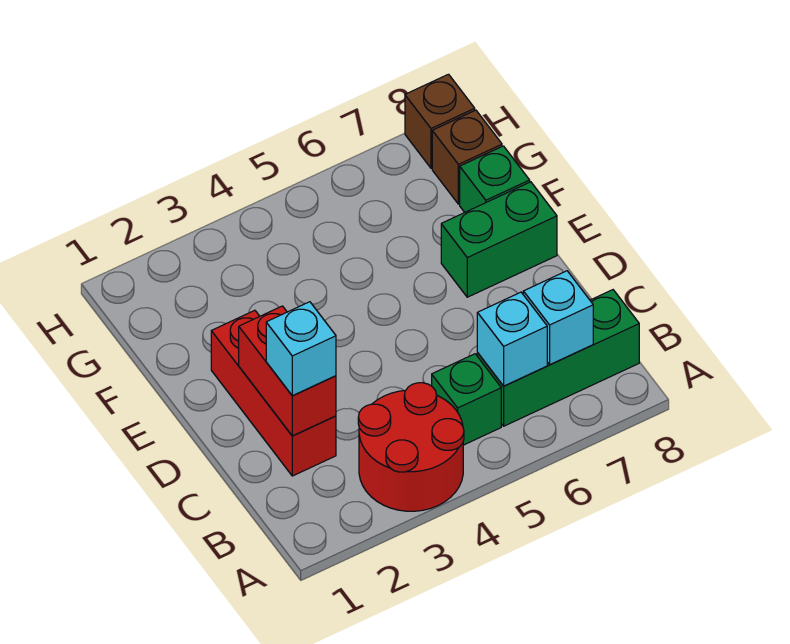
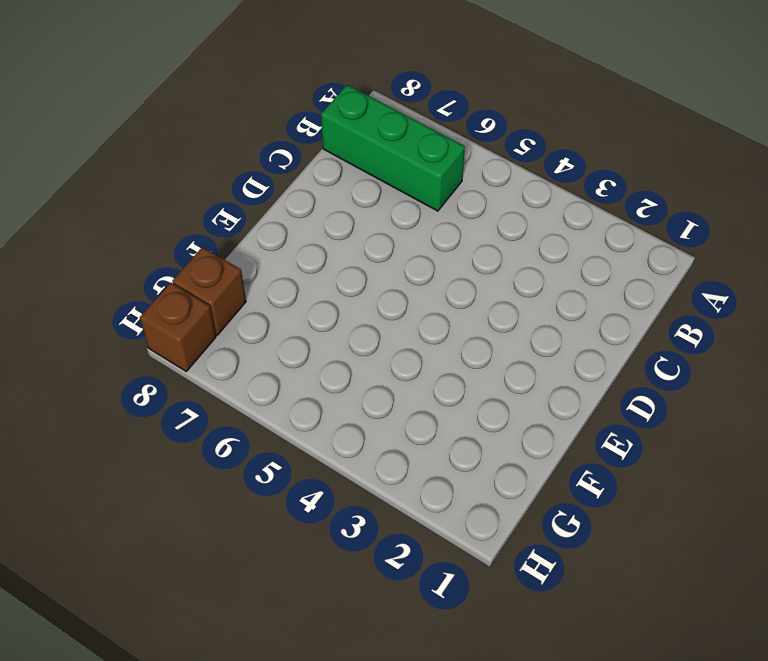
none -> red 2x2 round brick [358,383,464,511]
none -> green 1x1 brick [432,354,501,445]
none -> red 1x3 brick [211,310,336,476]

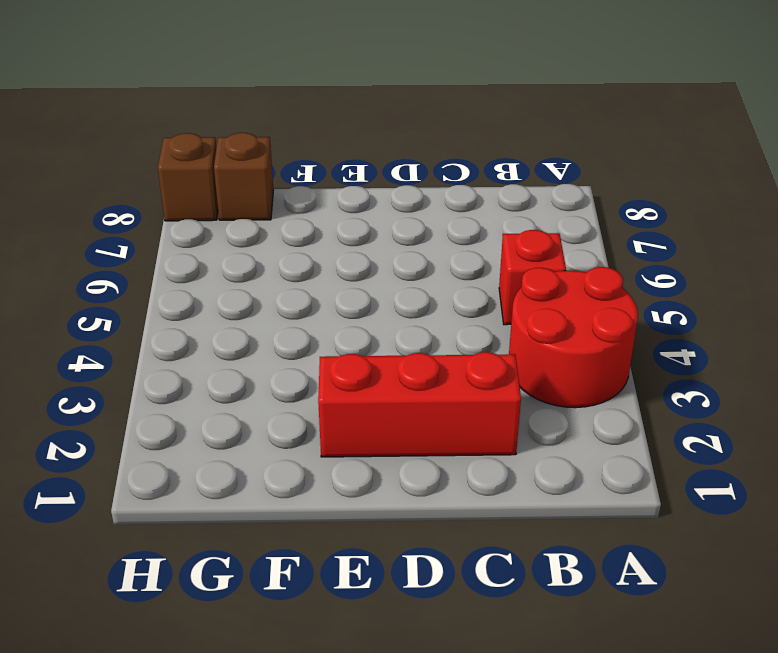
red 1x1 brick [499,230,566,325] -> green 1x1 brick [432,354,501,445]
none -> green 1x3 brick [477,290,639,426]
none -> green 1x2 brick [441,182,557,297]
none -> green 1x1 brick [460,146,530,212]

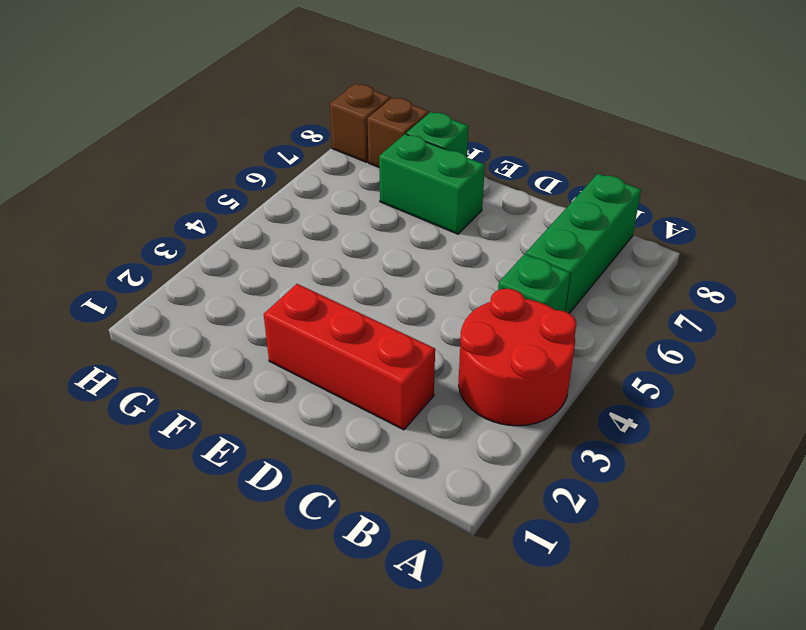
green 1x2 brick [379,134,485,234] -> green 1x2 brick turned to [441,182,557,297]
none -> cyan 1x1 brick [477,292,547,386]
none -> cyan 1x1 brick [523,271,593,364]
none -> red 1x2 brick [239,306,336,436]

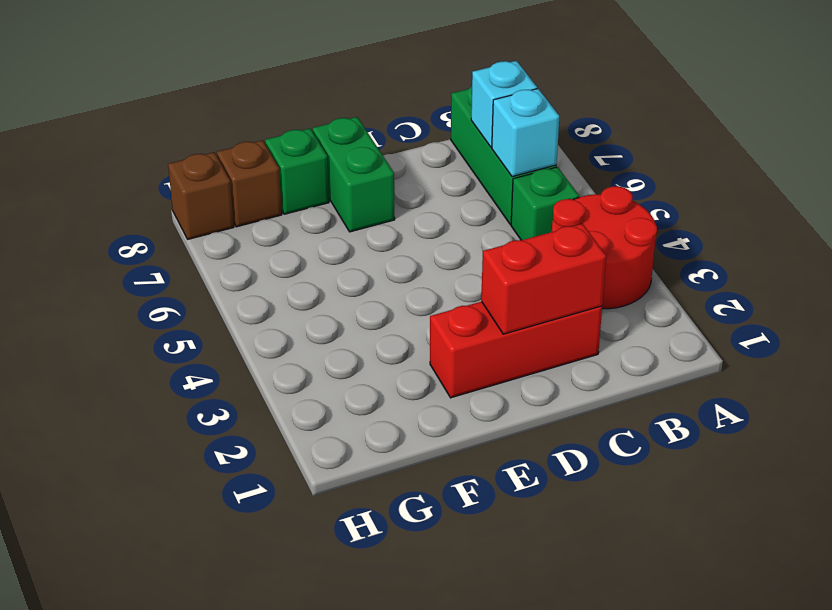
none -> cyan 1x1 brick [266,302,336,396]

